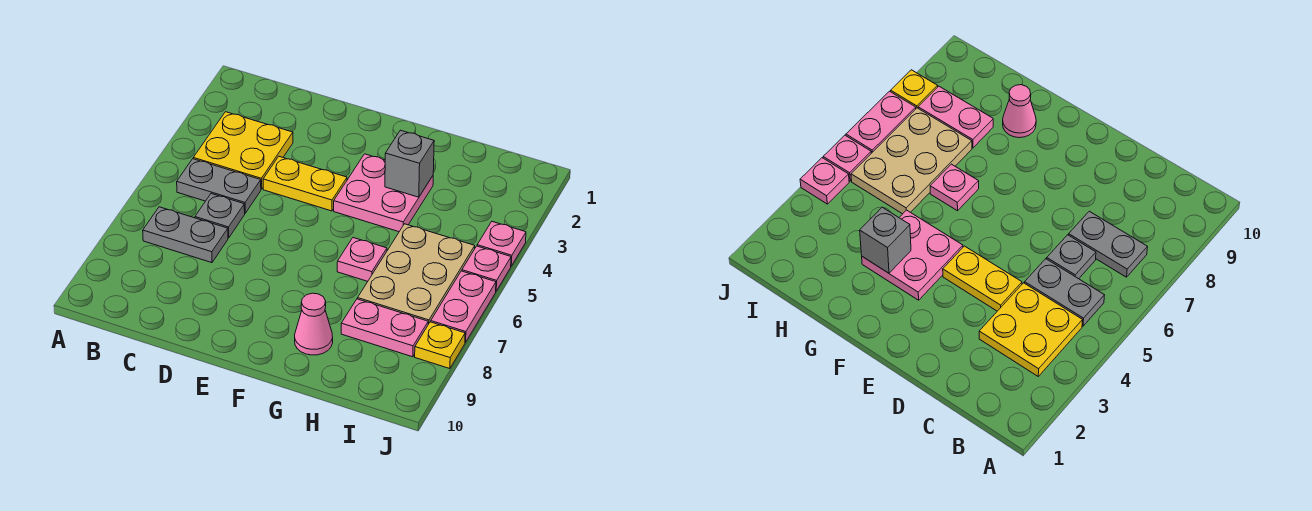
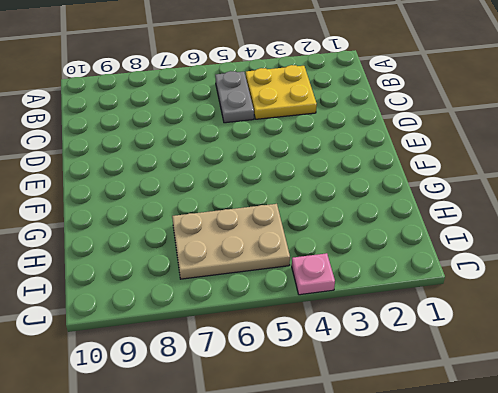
none -> grey 1x2 plate [143,207,228,263]
none -> grey 1x1 plate [195,194,245,238]
none -> yellow 1x2 plate [263,156,347,211]

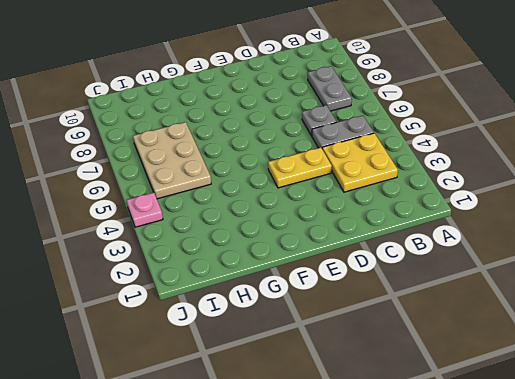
grey 1x2 plate [308,66,352,111] -> grey 1x2 plate turned to [143,207,228,263]
none -> pink 2x2 plate [334,154,433,232]
none -> pink 1x1 plate [337,238,387,281]
none -> pink 1x1 cone [295,293,333,355]

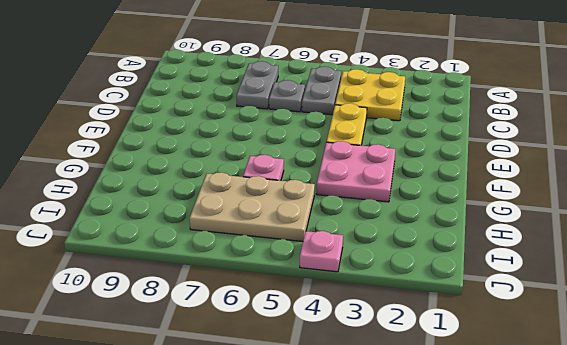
none -> pink 1x1 cone [295,293,333,355]
none -> pink 1x2 plate [341,299,428,357]
none -> pink 1x1 plate [462,246,511,291]

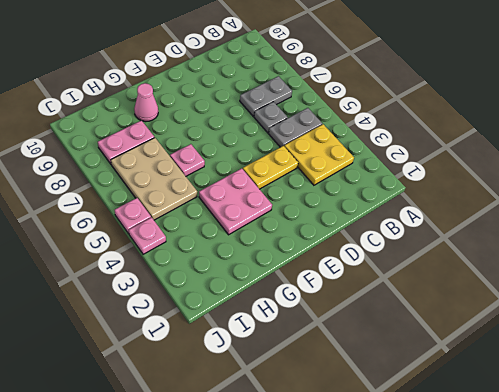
none -> pink 1x2 plate [431,271,496,343]
none -> yellow 1x1 plate [415,322,465,369]
none -> grey 1x1 brick [385,130,434,197]

